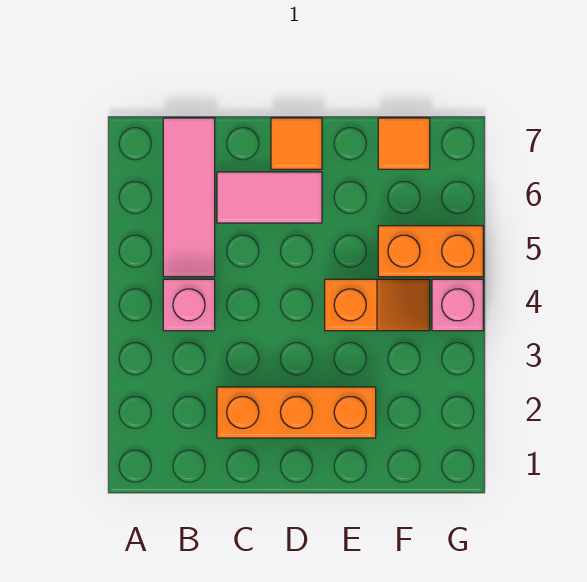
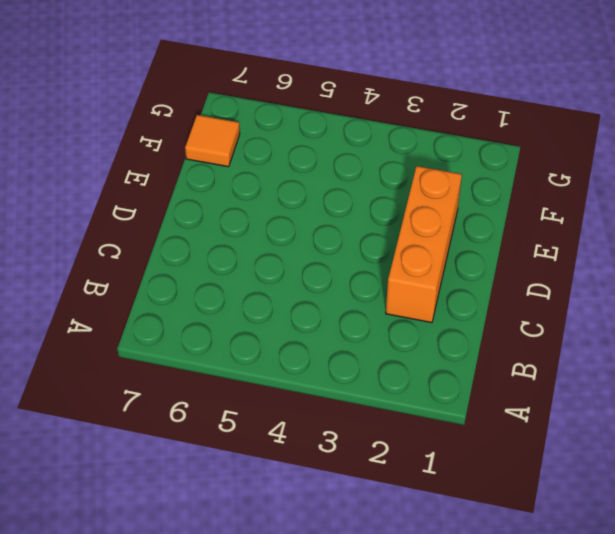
none -> pink 1x1 brick [163,279,215,331]
none -> pink 1x3 tile [163,118,215,277]

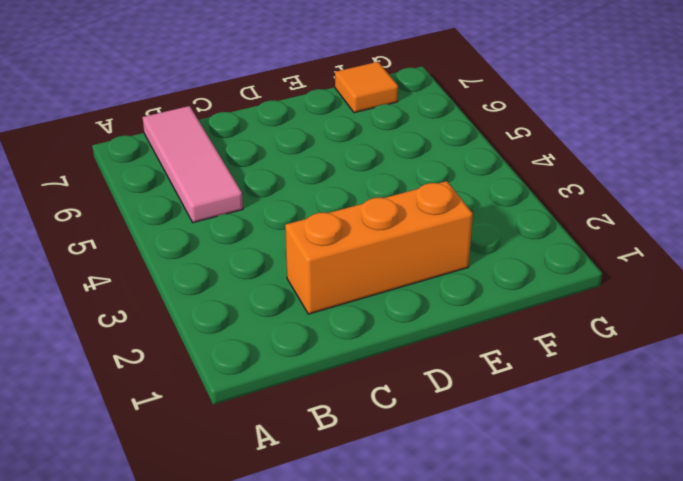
none -> pink 1x1 brick [163,279,215,331]
none -> pink 1x2 tile [217,172,322,223]

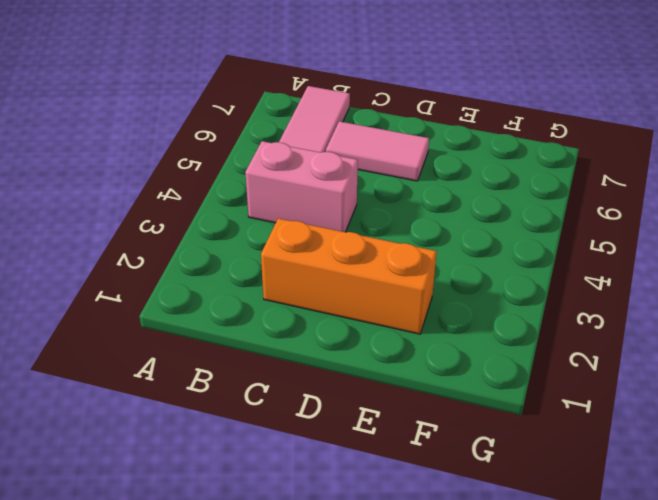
pink 1x2 brick [245,141,358,232] -> pink 1x1 brick [163,279,215,331]
none -> orange 1x1 tile [271,118,322,169]
none -> orange 1x2 slope [325,279,430,331]

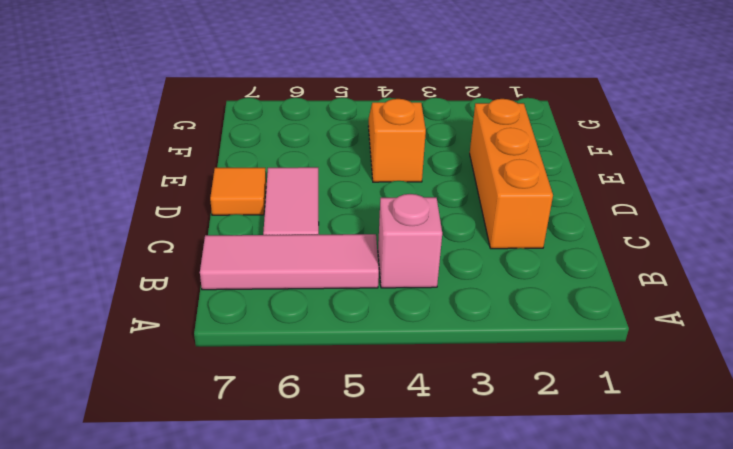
none -> orange 1x2 brick [378,226,483,277]
none -> orange 1x1 tile [378,118,430,169]

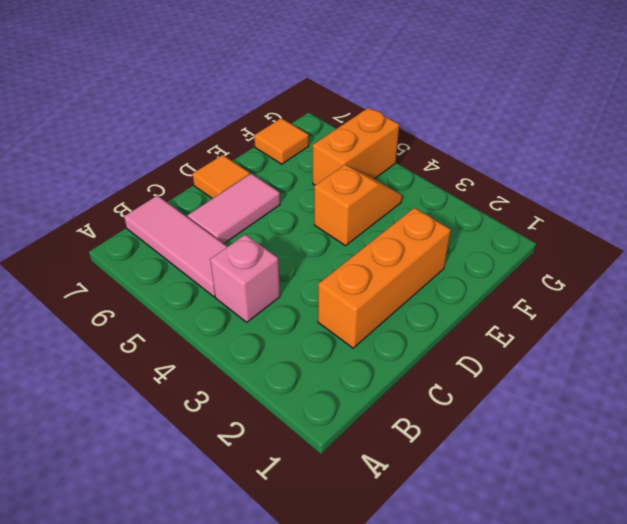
none -> pink 1x1 brick [432,279,483,331]

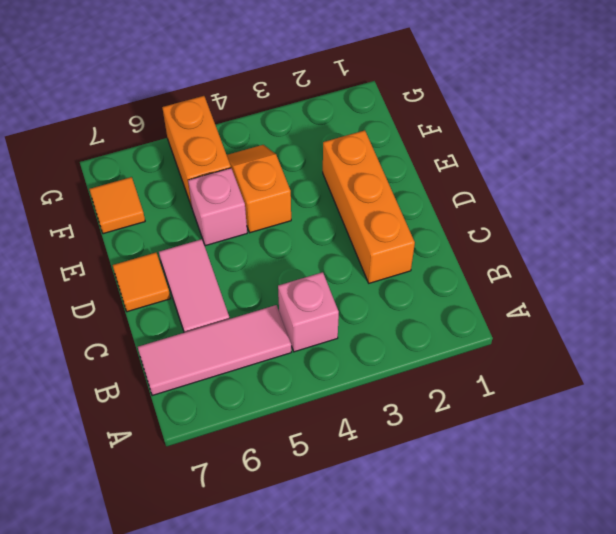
pink 1x1 brick [188,168,247,246] -> pink 1x1 brick moved to [432,279,483,331]

